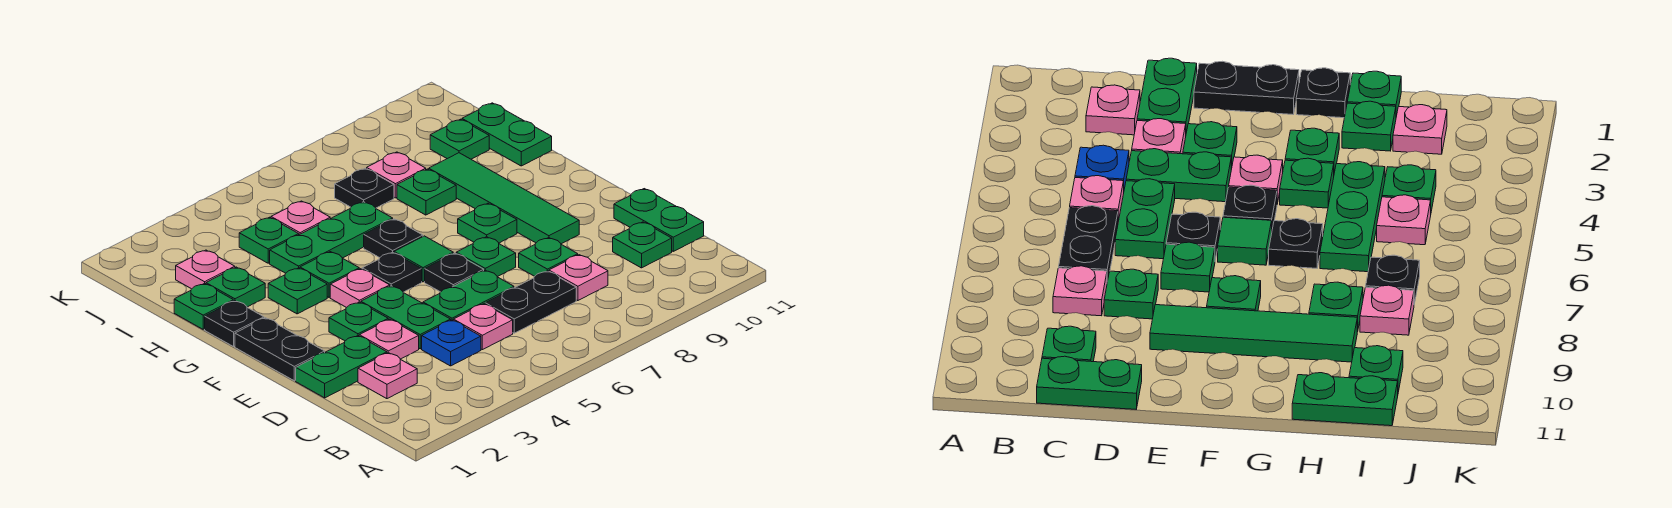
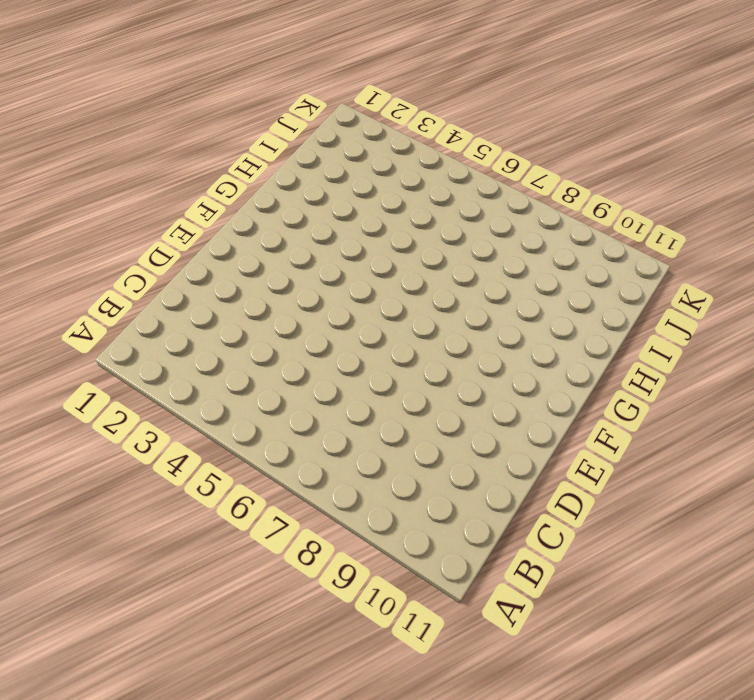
none -> pink 1x1 plate [358,353,417,399]
none -> blue 1x1 plate [422,320,481,366]
none -> pink 1x1 plate [453,304,513,350]
none -> black 1x2 plate [485,271,576,333]

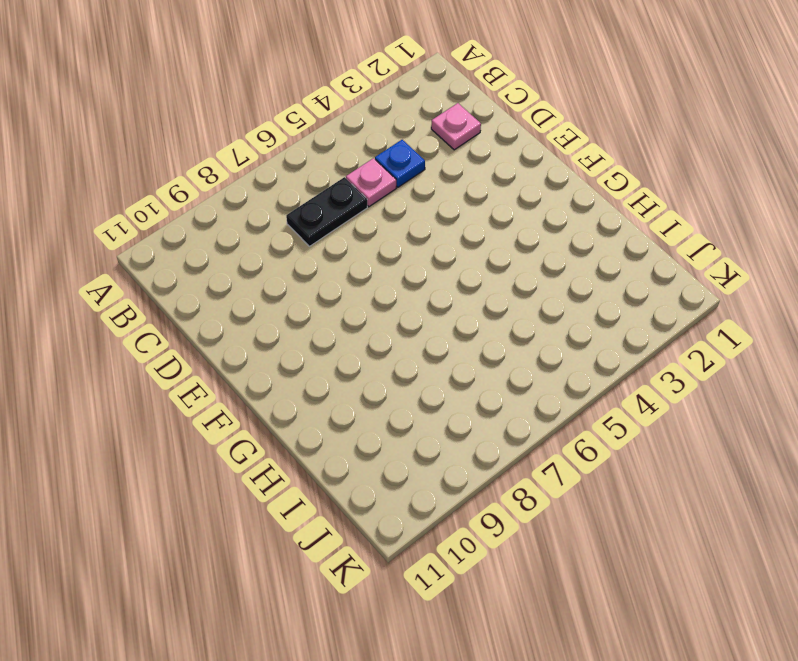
none -> pink 1x1 plate [549,255,608,301]
none -> green 1x1 plate [613,222,672,268]
none -> green 1x2 plate [614,189,704,251]
none -> green 1x2 plate [296,336,387,398]

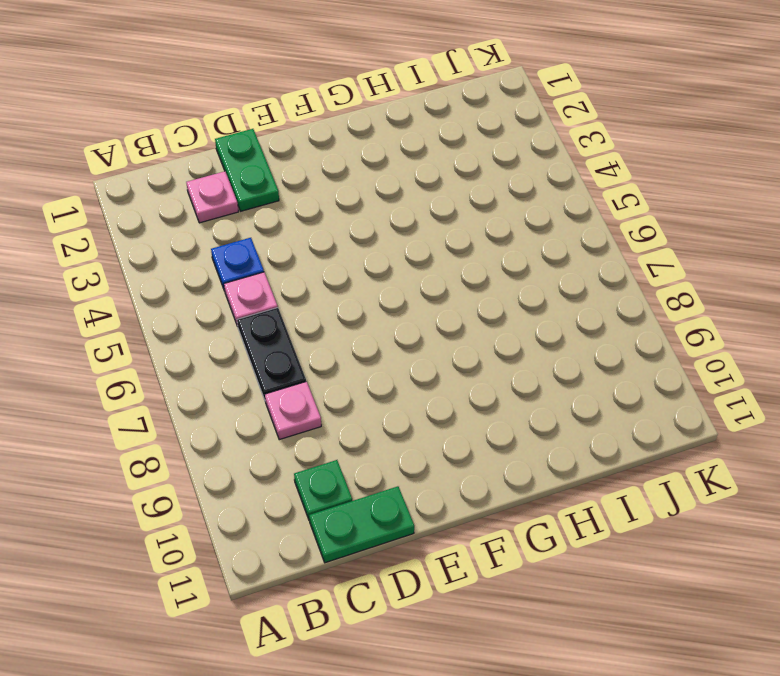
none -> pink 1x1 plate [359,319,419,359]
none -> green 1x2 plate [361,286,451,349]
none -> green 1x2 plate [423,270,514,320]
none -> green 1x1 plate [519,238,578,276]

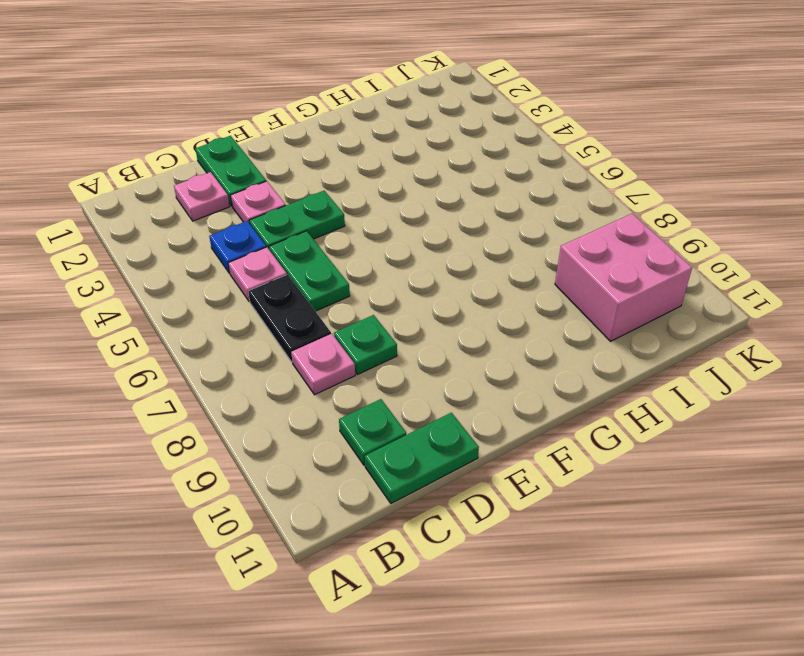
pink 2x2 brick [555,213,692,341] -> green 1x1 plate [430,119,489,159]
none -> black 1x2 plate [235,318,325,381]
none -> green 1x1 plate [329,302,388,341]
none -> black 1x1 plate [425,253,484,292]
none -> green 1x1 plate [456,237,516,277]

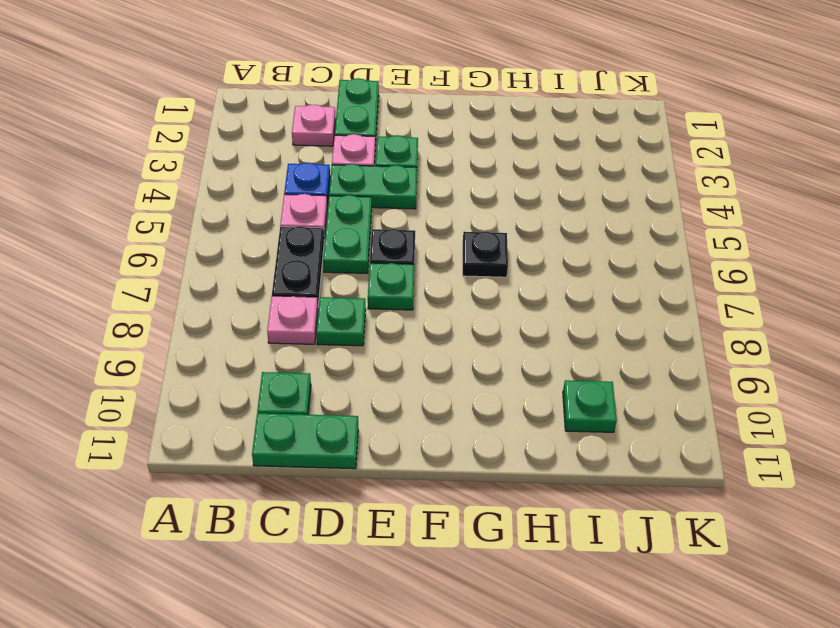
none -> black 1x2 plate [235,318,325,381]
none -> green 1x4 tile [429,153,579,244]
none -> pink 1x1 plate [330,269,390,308]
none -> black 1x1 plate [362,252,422,292]

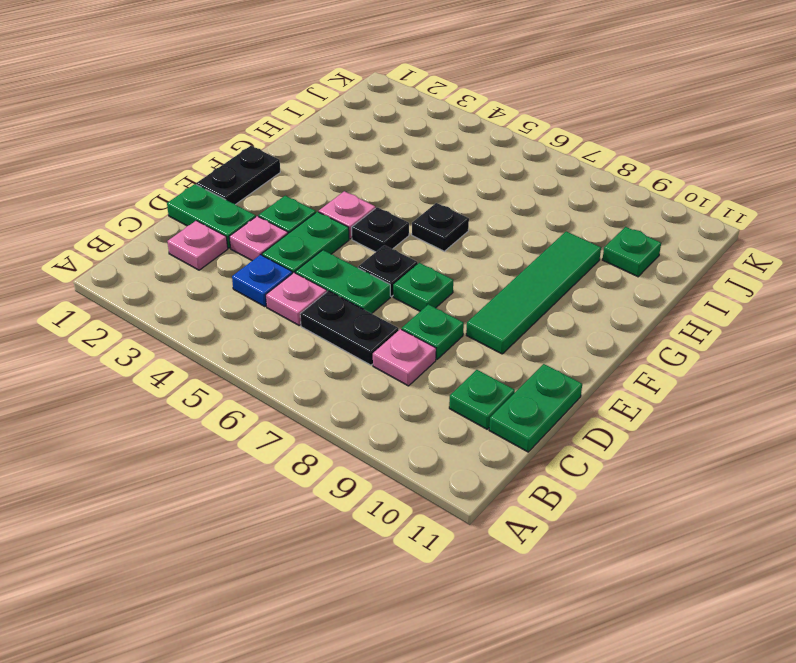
none -> green 1x1 tile [394,236,453,282]
none -> green 1x1 plate [458,203,517,243]
none -> black 1x1 plate [205,301,264,347]
none -> green 1x1 plate [268,268,327,314]

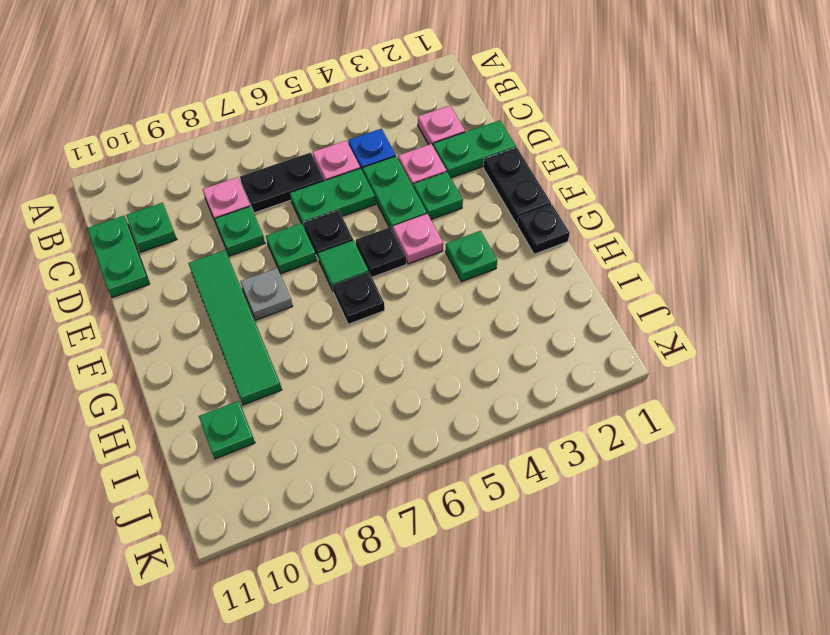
grey 1x1 plate [240,268,292,320] -> green 1x1 plate [458,203,517,243]
none -> green 1x1 plate [300,252,359,297]
none -> green 1x1 plate [174,283,233,329]
none -> green 1x1 plate [206,267,265,307]
none -> green 1x3 plate [270,202,393,273]

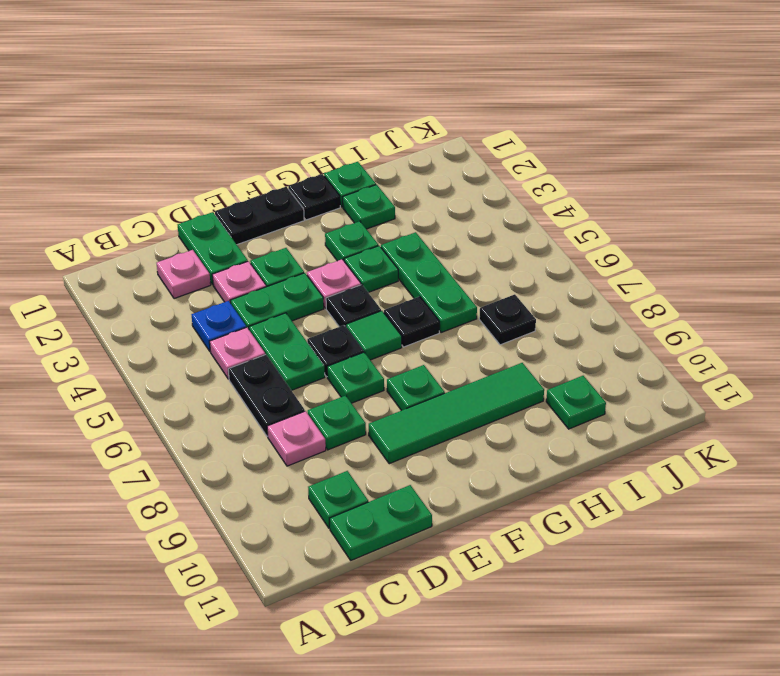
none -> green 1x1 plate [397,169,456,215]
none -> green 1x2 plate [462,103,552,166]
none -> pink 1x1 plate [176,250,235,289]
none -> green 1x1 plate [239,217,299,263]

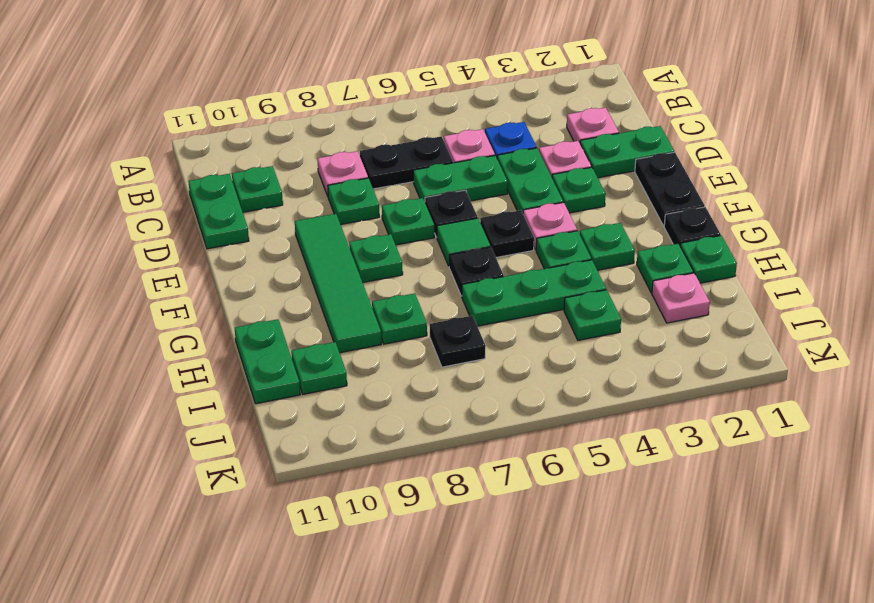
none -> pink 1x1 plate [271,201,330,235]
none -> pink 1x1 plate [367,152,426,198]

